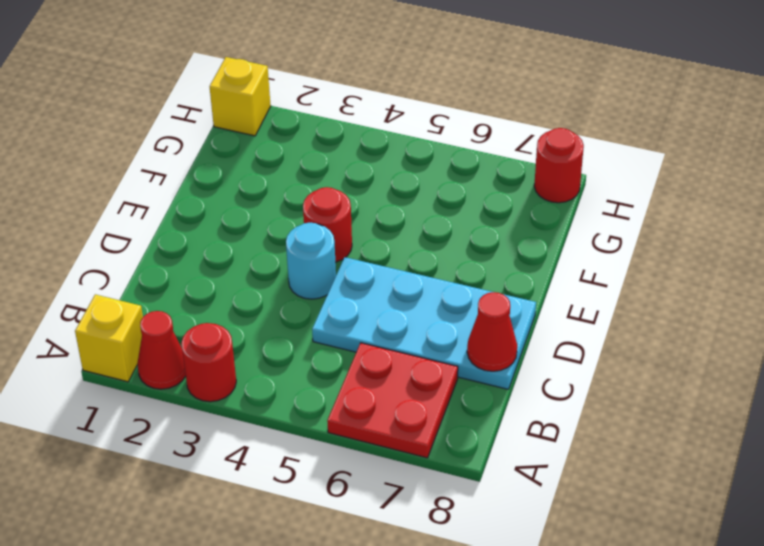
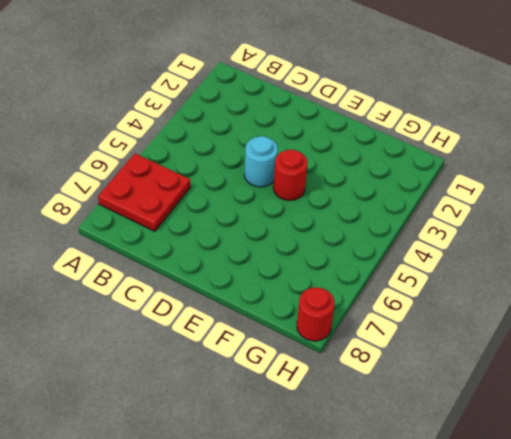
none -> yellow 1x1 brick [75,294,143,382]
none -> red 1x1 cone [137,311,186,389]

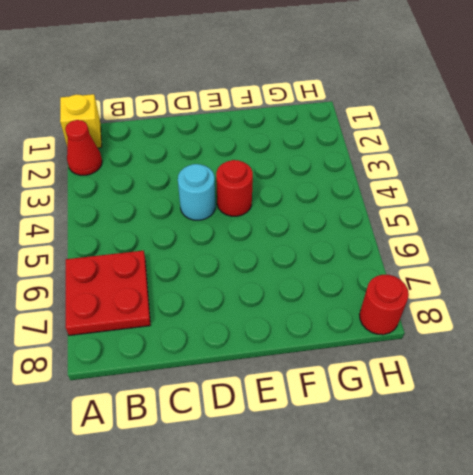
none -> red 1x1 round brick [181,323,236,402]
none -> cyan 2x4 plate [312,257,536,389]

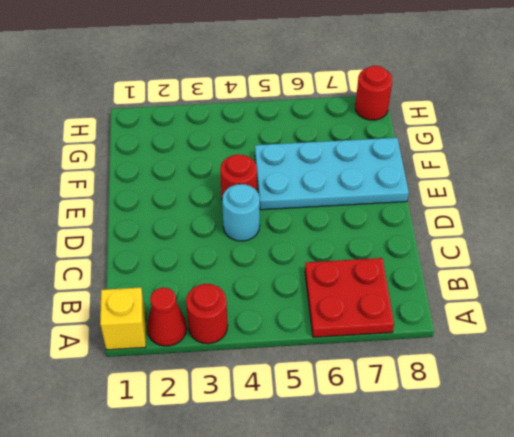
cyan 2x4 plate [255,138,409,210] -> cyan 2x4 plate moved to [312,257,536,389]
none -> yellow 1x1 brick [210,57,271,136]
none -> red 1x1 cone [467,292,517,371]

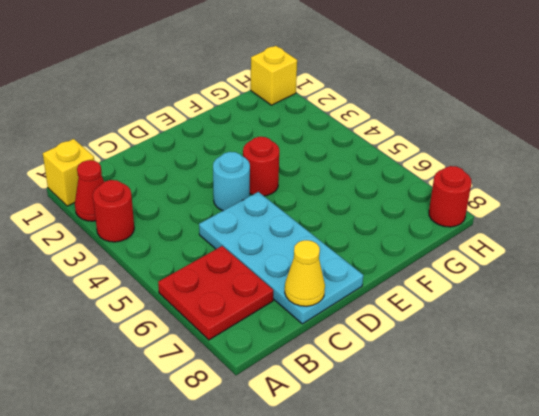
yellow 1x1 cone [285,240,325,306] -> red 1x1 cone [467,292,517,371]

